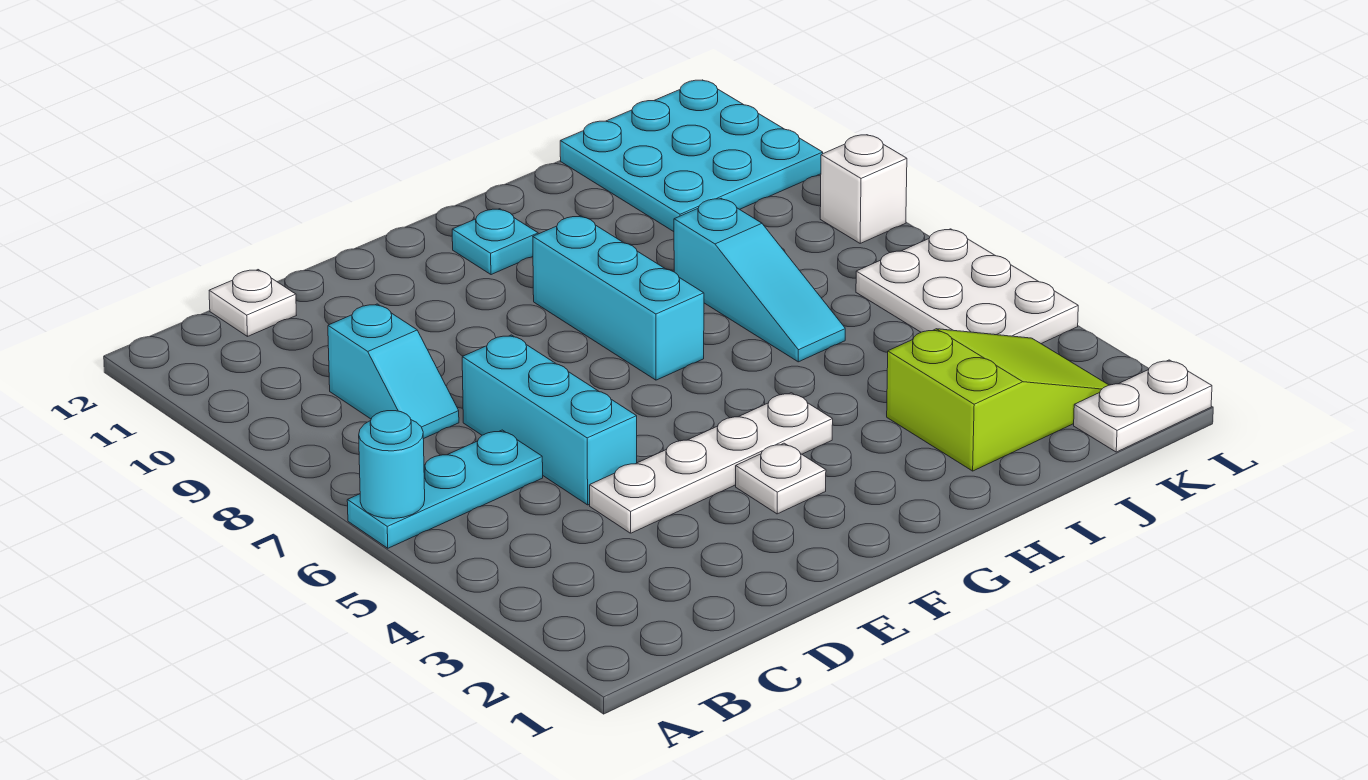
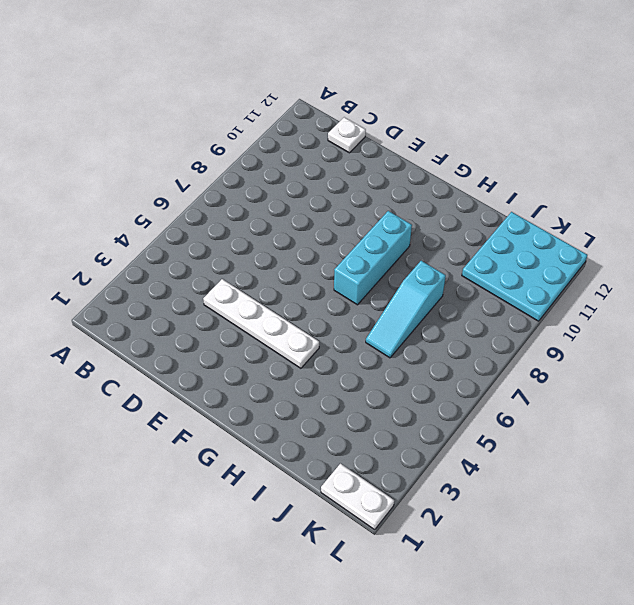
none -> cyan 1x3 plate [347,430,543,548]
none -> cyan 1x2 slope [328,304,459,439]
none -> cyan 1x3 brick [462,335,637,505]

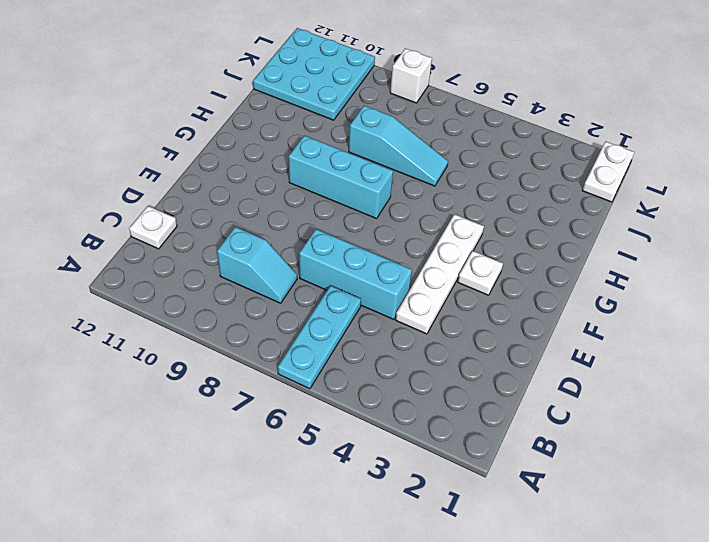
none -> cyan 1x1 plate [452,209,538,275]
none -> lime 2x3 slope [887,329,1108,471]
none -> white 2x3 plate [856,229,1078,344]

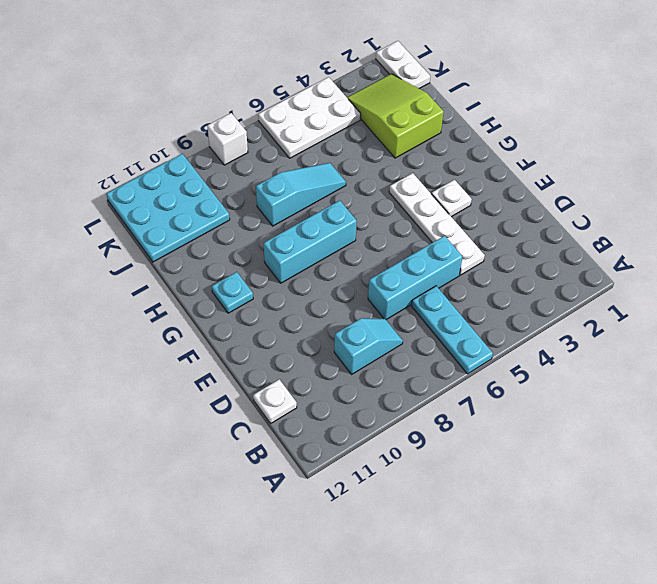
none -> cyan 1x1 round brick [359,411,425,519]

